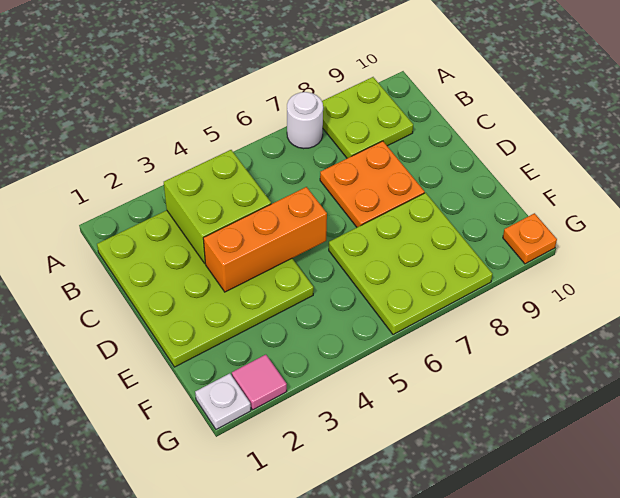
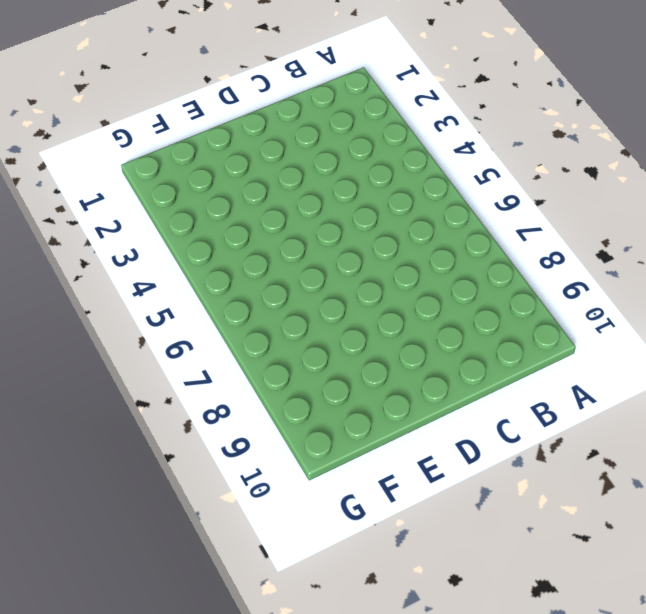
none -> white 1x1 round brick [287,92,323,149]
none -> lime 2x2 plate [322,77,413,158]

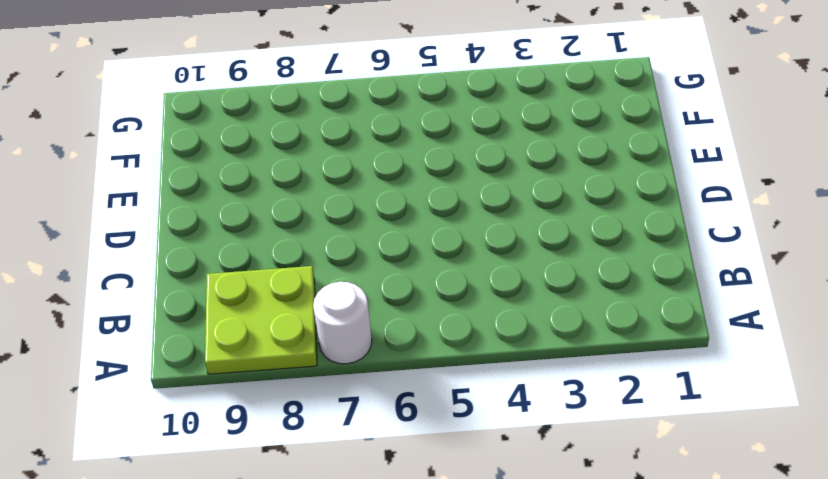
none -> lime 4x4 plate [97,210,314,367]
none -> orange 2x2 plate [320,141,425,227]

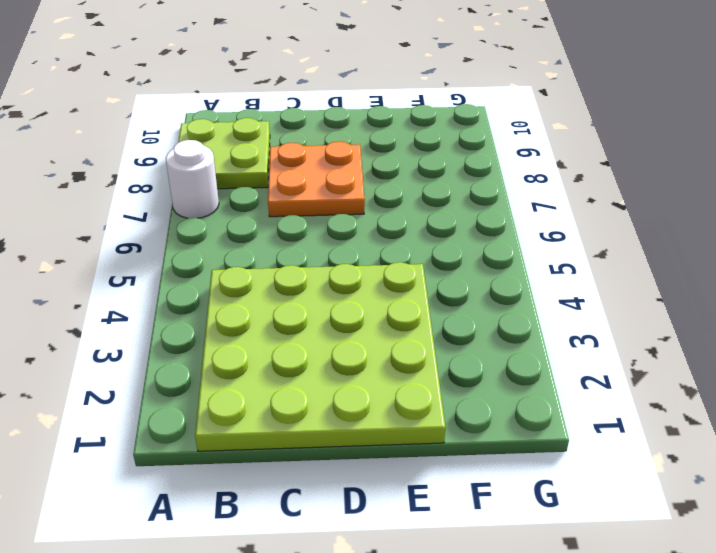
none -> lime 3x3 plate [329,193,492,335]
none -> white 1x1 plate [195,373,251,429]

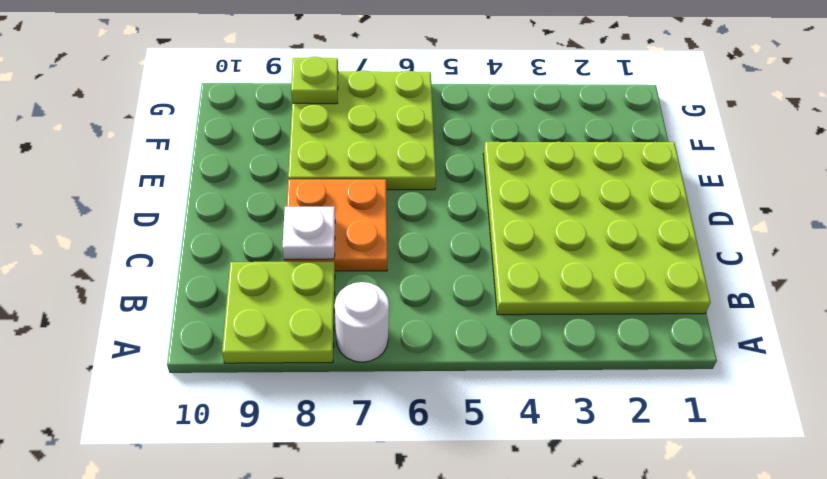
white 1x1 plate [282,207,335,259] -> white 1x1 plate moved to [195,373,251,429]
lime 1x1 plate [291,57,338,104] -> none
none -> pink 1x1 tile [232,355,287,410]
none -> orange 1x1 plate [503,213,557,264]

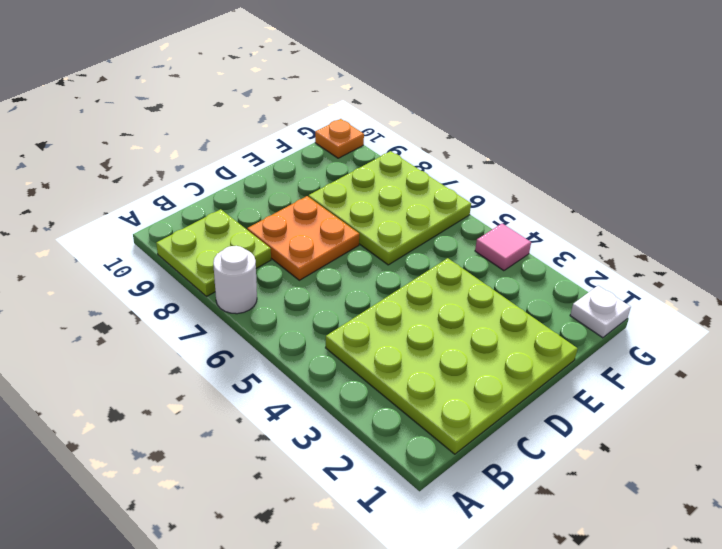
pink 1x1 tile [475,224,531,271] -> pink 1x1 tile moved to [232,355,287,410]
none -> lime 2x2 brick [164,150,271,263]
none -> orange 1x3 brick [203,187,327,292]

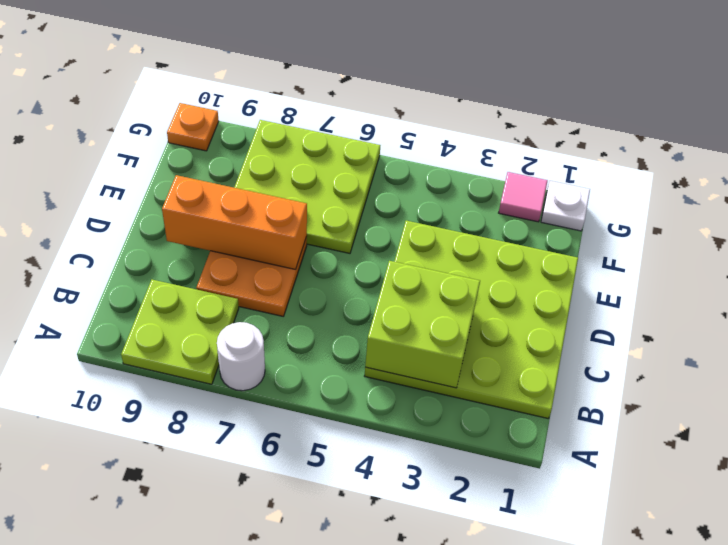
orange 1x3 brick [162,175,307,269] -> orange 1x3 brick moved to [203,187,327,292]

